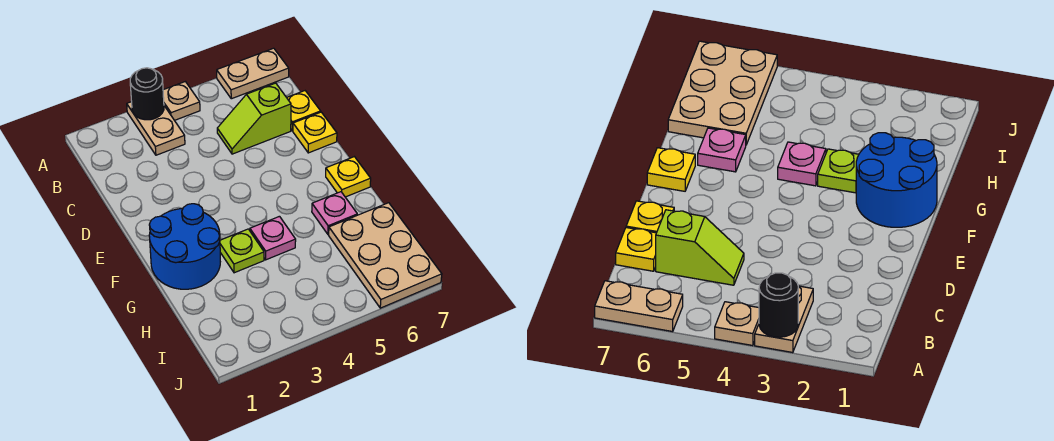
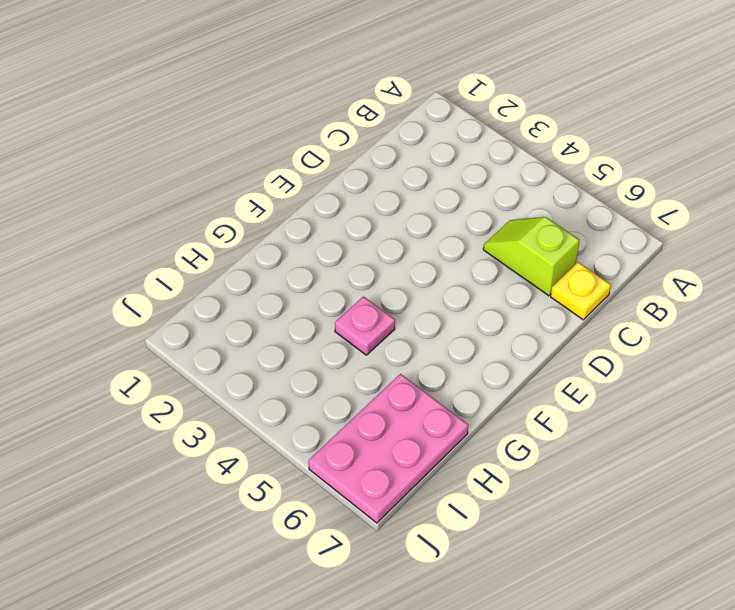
pink 2x3 plate [309,374,468,523] -> tan 2x3 plate [329,203,442,308]
none -> tan 1x2 plate [127,102,185,155]
none -> tan 1x1 plate [163,82,200,120]
none -> tan 1x2 plate [217,48,289,99]

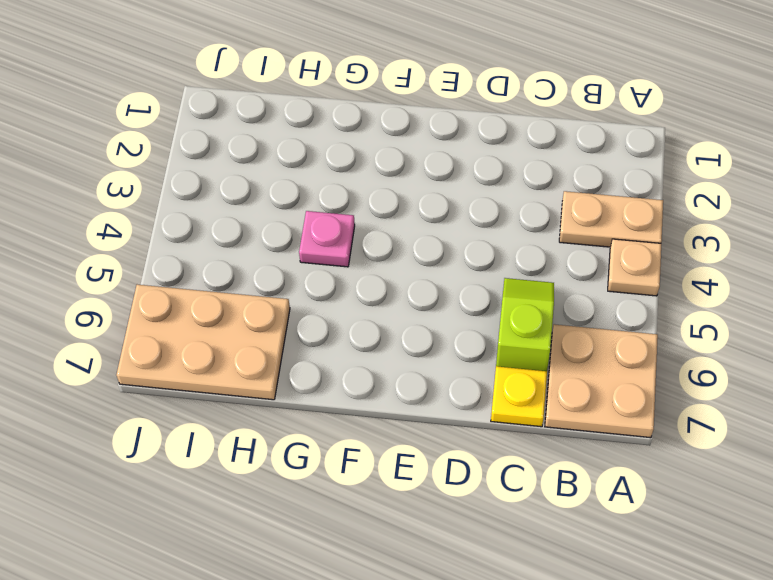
tan 2x2 plate [545,324,658,438] -> tan 1x2 plate [217,48,289,99]
none -> yellow 1x1 plate [293,112,337,153]
none -> blue 2x2 round brick [149,204,220,289]
none -> yellow 1x1 plate [326,157,371,197]

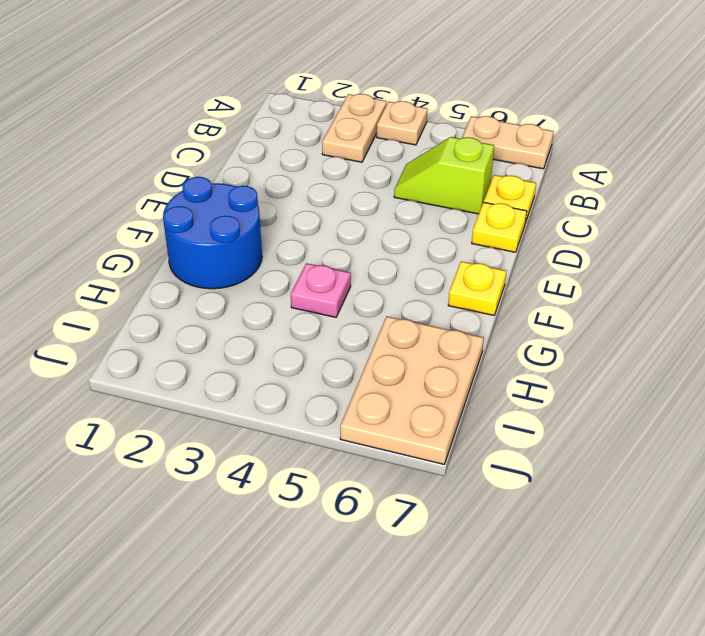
none -> lime 1x1 plate [220,229,264,273]
none -> pink 1x1 plate [312,192,357,234]
none -> black 1x1 round brick [130,68,164,120]

